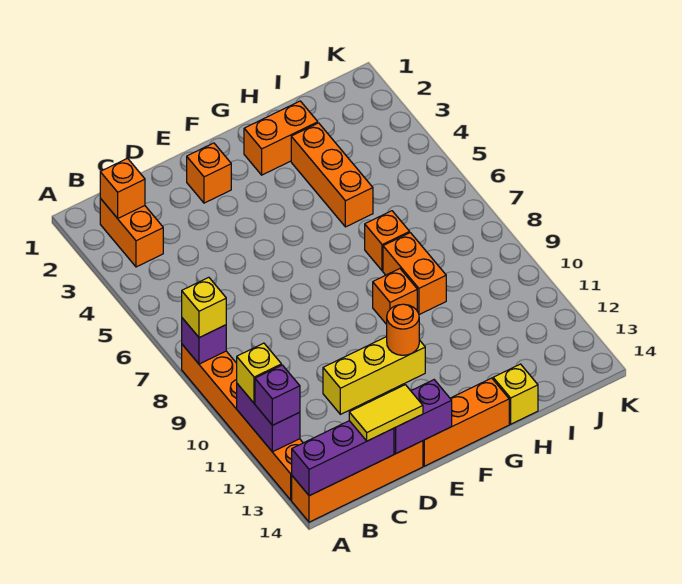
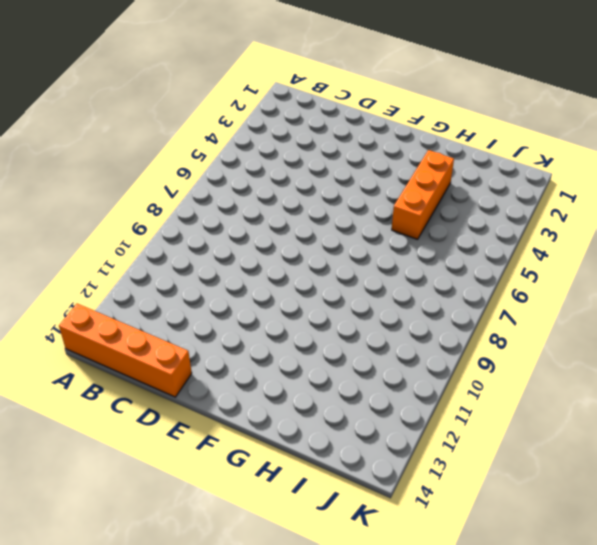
none -> orange 1x6 brick [182,345,303,500]
none -> orange 1x2 brick [100,198,163,267]
none -> yellow 1x3 brick [323,337,425,414]

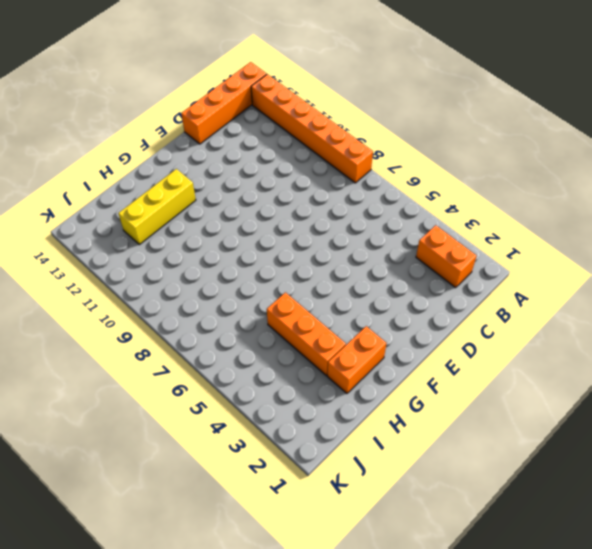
yellow 1x3 brick [118,169,196,245] -> yellow 1x3 brick moved to [323,337,425,414]
none -> orange 1x1 brick [187,143,231,203]
none -> orange 1x3 brick [423,378,509,466]
none -> orange 1x1 brick [373,269,417,324]

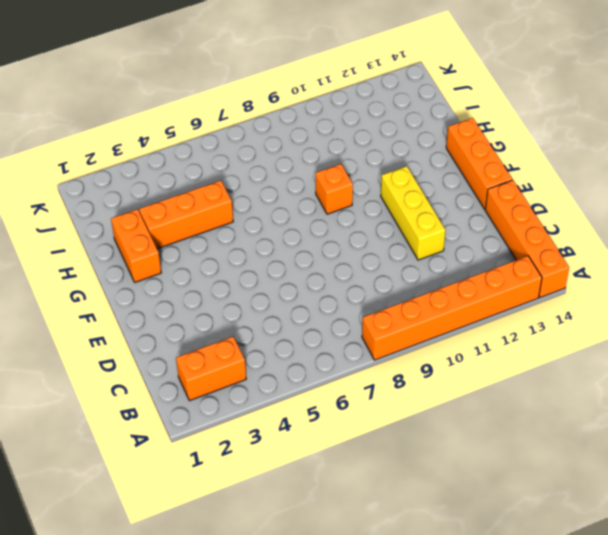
none -> orange 1x1 brick [187,143,231,203]
none -> orange 1x1 brick [365,211,410,271]
none -> orange 1x2 brick [383,233,446,315]

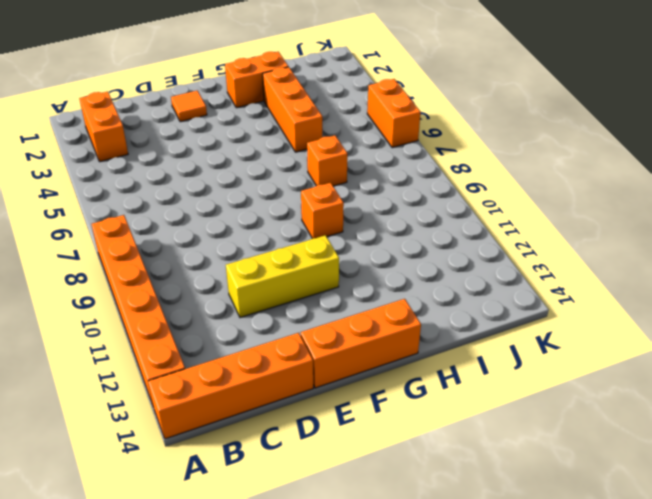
orange 1x1 tile [171,91,207,122] -> orange 1x1 brick [187,143,231,203]
orange 1x2 brick [367,79,421,148] -> orange 1x2 brick moved to [383,233,446,315]
none -> yellow 1x1 brick [493,364,538,424]
none -> purple 1x1 brick [182,318,226,364]
none -> purple 1x2 brick [237,384,300,452]

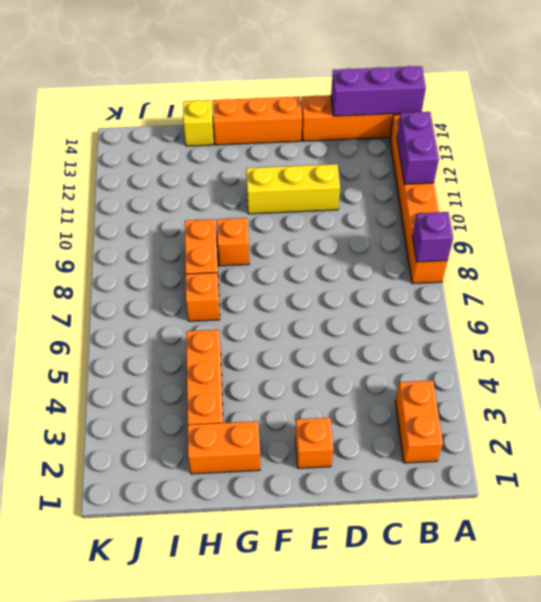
none -> orange 1x1 brick [100,158,145,218]
none -> purple 1x2 brick [394,380,452,454]
none -> orange 1x1 round brick [387,304,419,355]

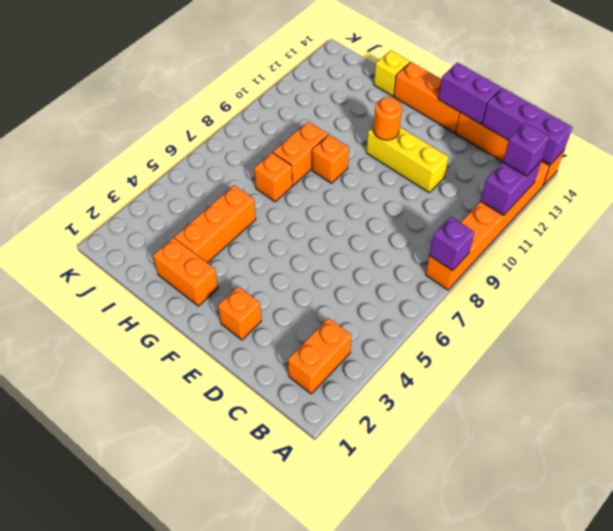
none -> orange 1x1 brick [100,158,145,218]
none -> yellow 1x1 brick [182,277,226,338]
none -> yellow 1x1 brick [237,343,281,403]

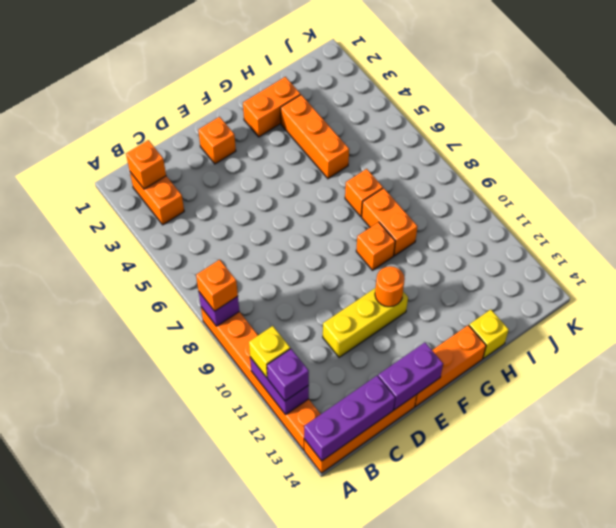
orange 1x1 brick [196,260,238,311] -> yellow 1x1 brick [182,277,226,338]
none -> yellow 1x2 tile [349,385,423,441]

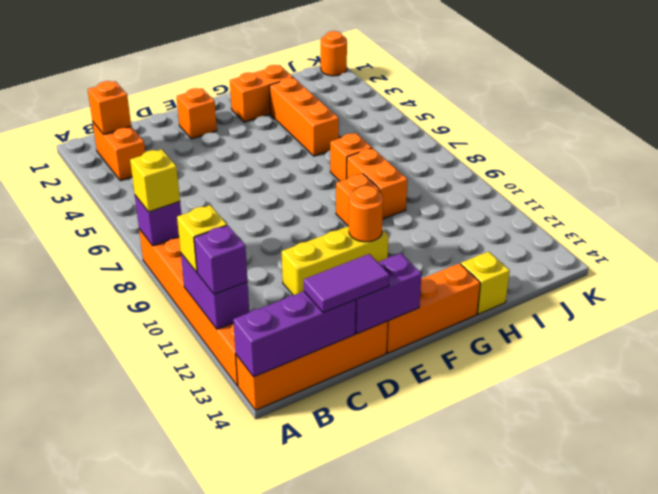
purple 1x2 tile [304,254,390,313] -> yellow 1x2 tile [349,385,423,441]
orange 1x1 round brick [321,31,347,76] -> none

